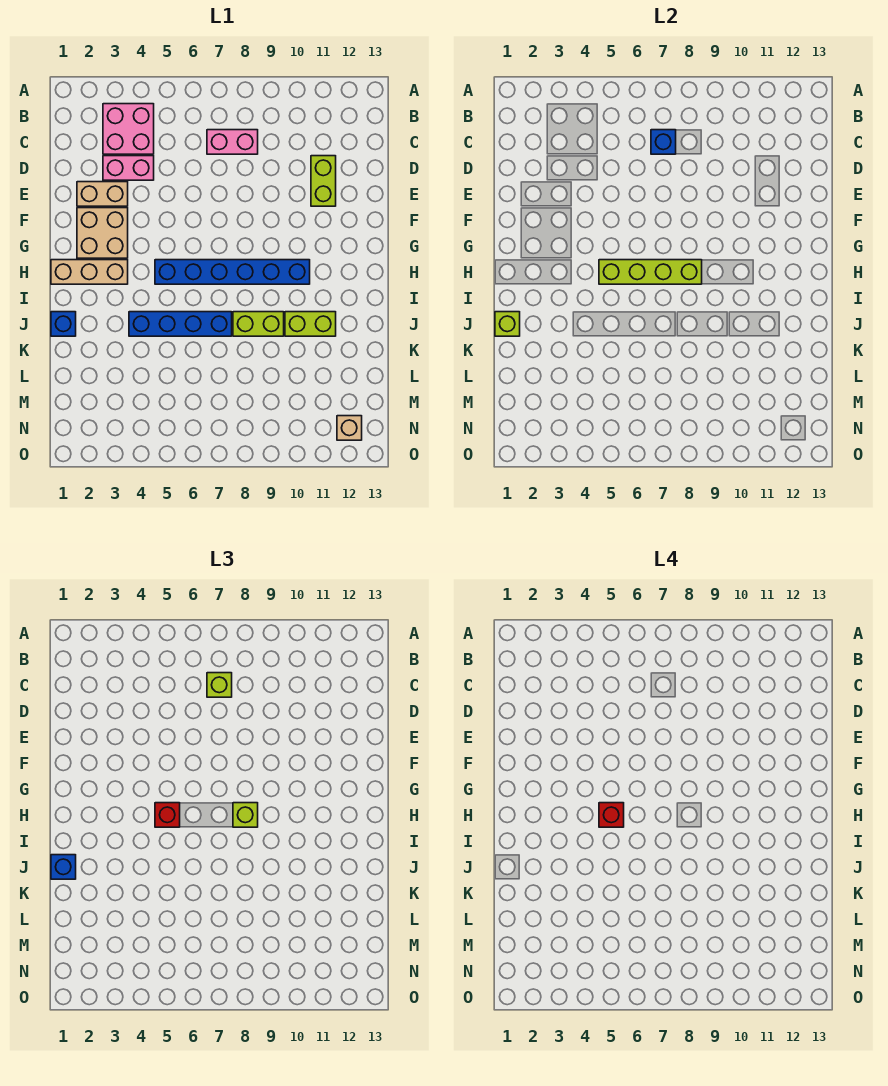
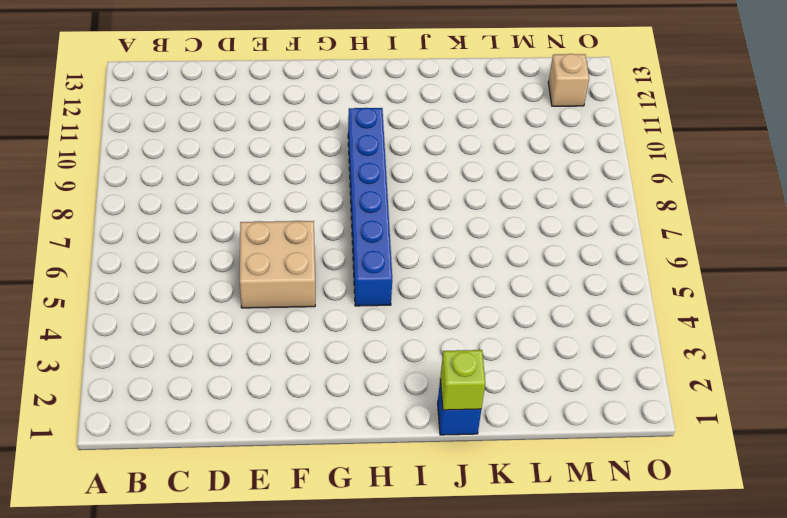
tan 2x2 brick [240,221,315,308] -> tan 2x2 brick moved to [77,208,128,258]
none -> pink 2x2 brick [103,104,154,154]
none -> pink 1x2 brick [207,130,258,154]
none -> pink 1x2 brick [103,156,154,180]

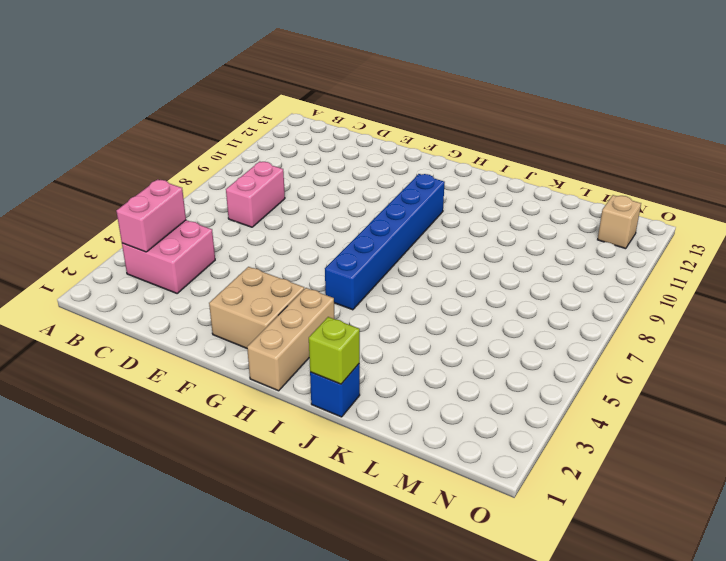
pink 1x2 brick [116,179,186,252] -> pink 1x2 brick moved to [103,156,154,180]
none -> lime 1x2 brick [311,156,336,206]
none -> tan 1x2 brick [77,182,128,206]
none -> blue 1x4 brick [129,312,232,336]

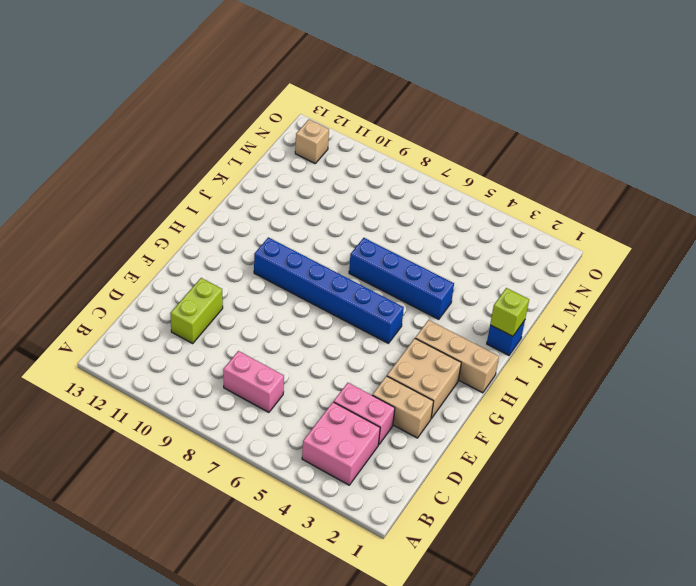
none -> lime 1x2 brick [233,312,284,336]
none -> lime 1x2 brick [285,312,336,336]
none -> blue 1x1 brick [651,130,676,154]

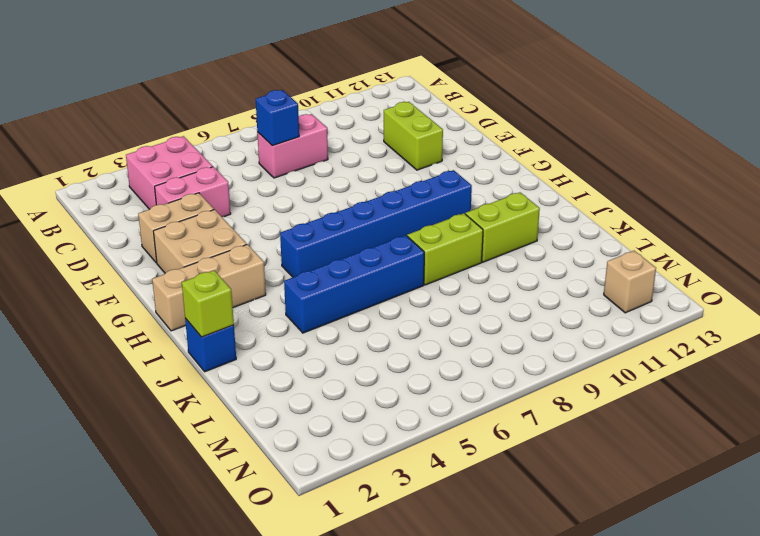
none -> lime 1x4 brick [599,260,702,284]
none -> lime 1x1 brick [207,673,232,697]
none -> red 1x1 brick [155,803,180,827]

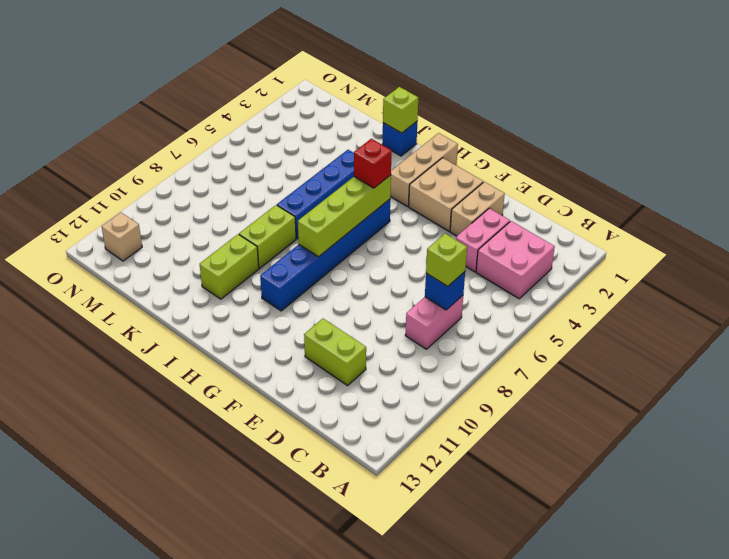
none -> lime 1x1 brick [233,803,258,827]
none -> blue 1x1 brick [51,855,76,879]
none -> red 1x1 brick [599,803,624,827]

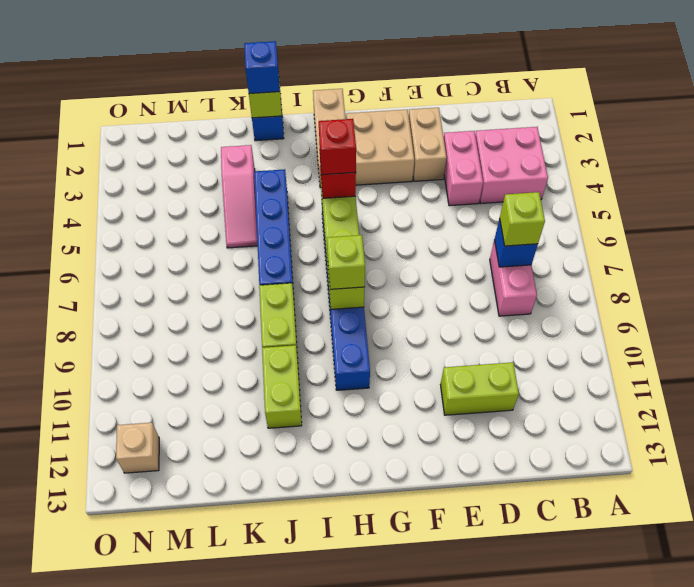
pink 1x3 slope [221,145,258,248] -> none

